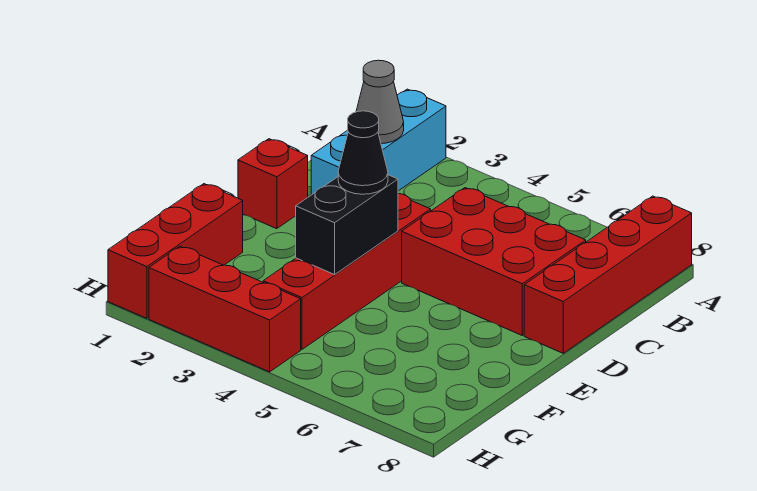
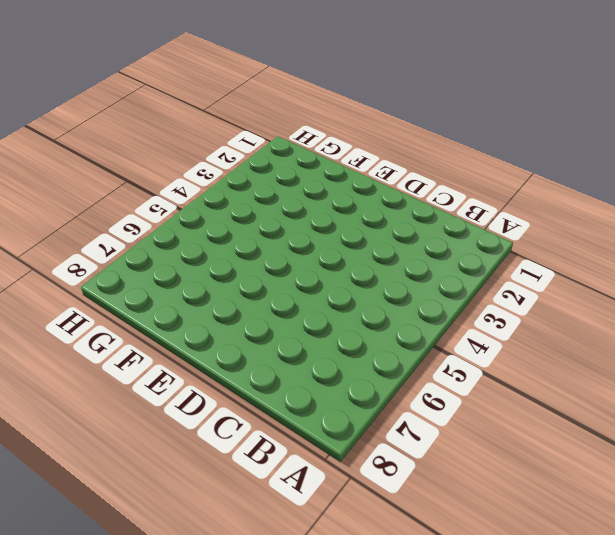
none -> cyan 1x3 brick [311,89,446,195]
none -> red 1x4 brick [524,196,692,353]

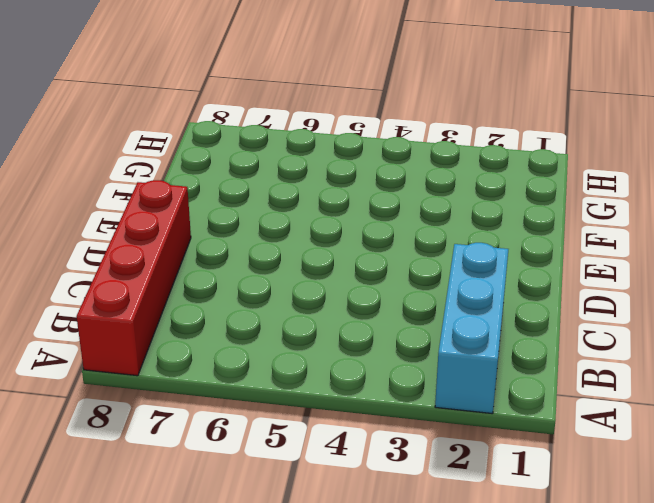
none -> red 2x3 brick [402,188,586,335]
none -> red 1x1 brick [238,139,308,229]

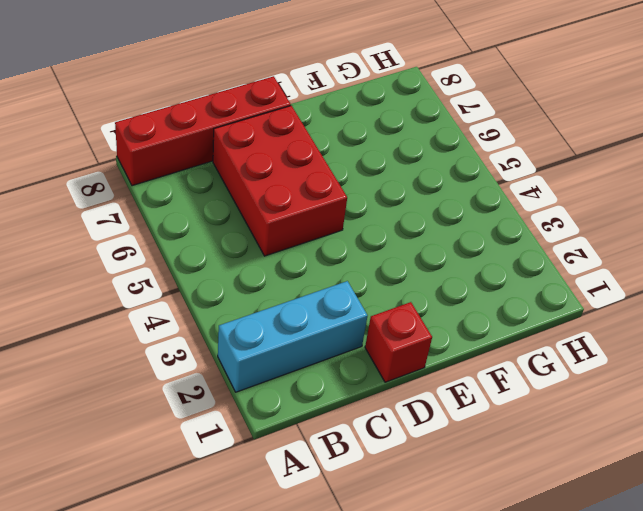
none -> red 1x4 brick [263,194,431,349]
none -> red 1x3 brick [108,184,243,318]

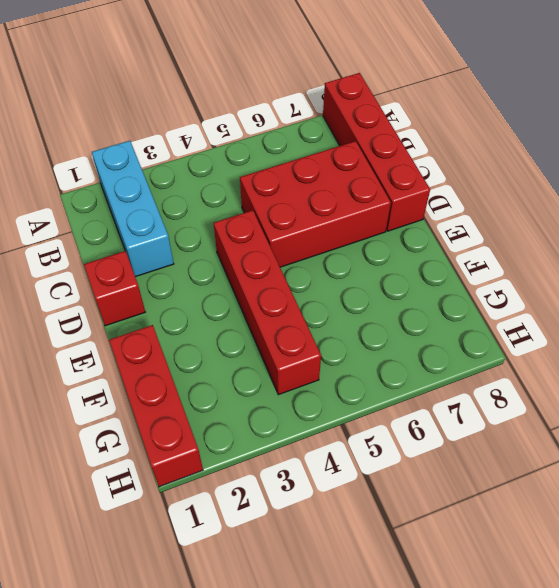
none -> red 1x3 brick [149,246,301,372]
none -> grey 1x1 cone [356,60,404,144]

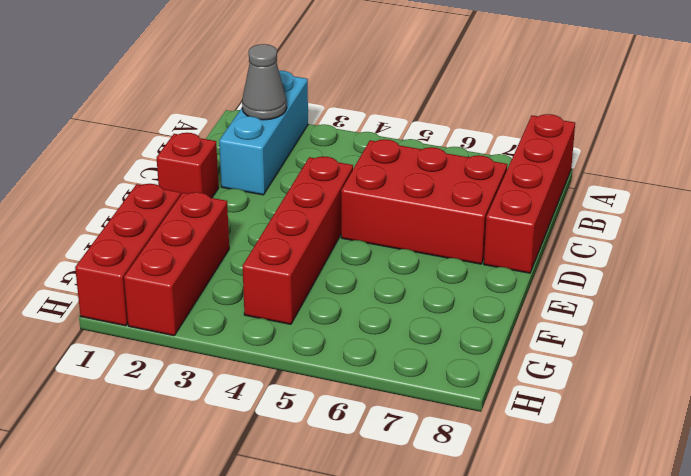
red 1x3 brick [124,192,229,336] -> red 1x3 brick turned to [149,246,301,372]
none -> black 1x2 brick [296,175,398,275]
none -> black 1x1 cone [338,111,388,194]

